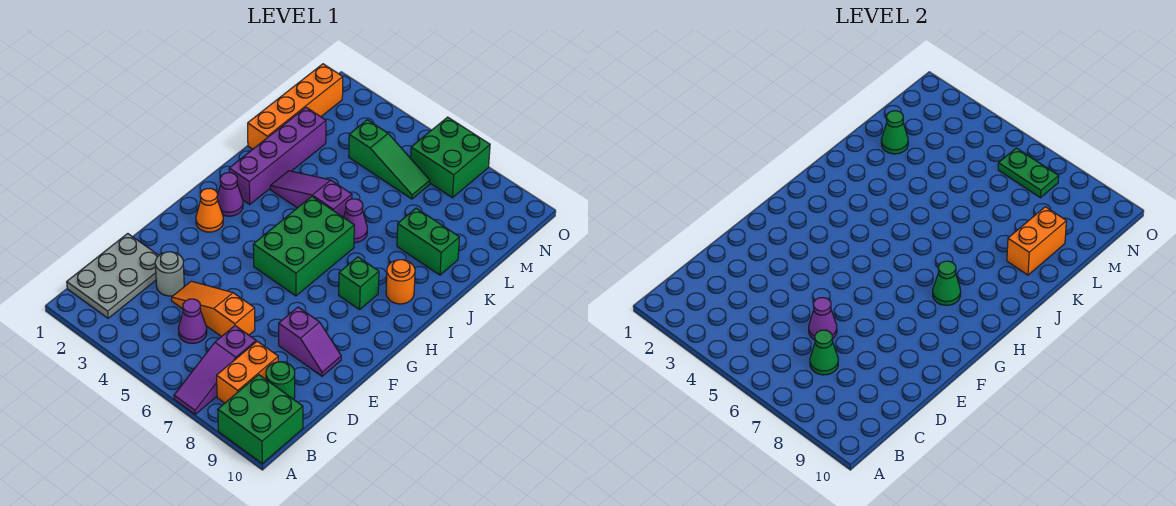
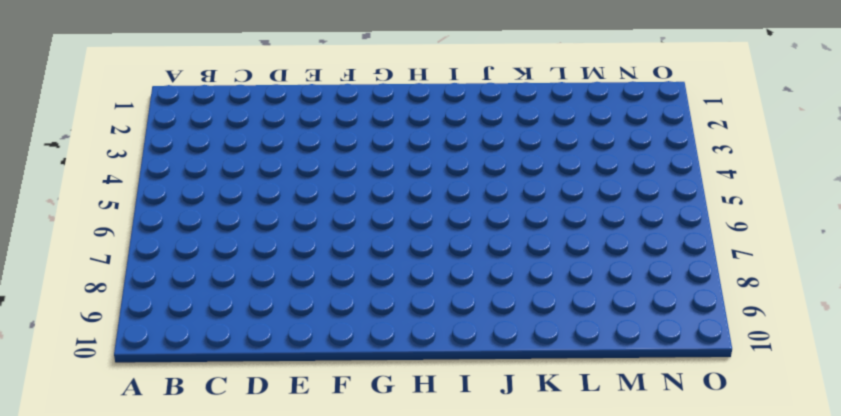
none -> purple 1x3 slope [174,326,256,414]
none -> green 2x2 brick [218,375,303,463]
none -> grey 2x3 plate [67,234,159,318]

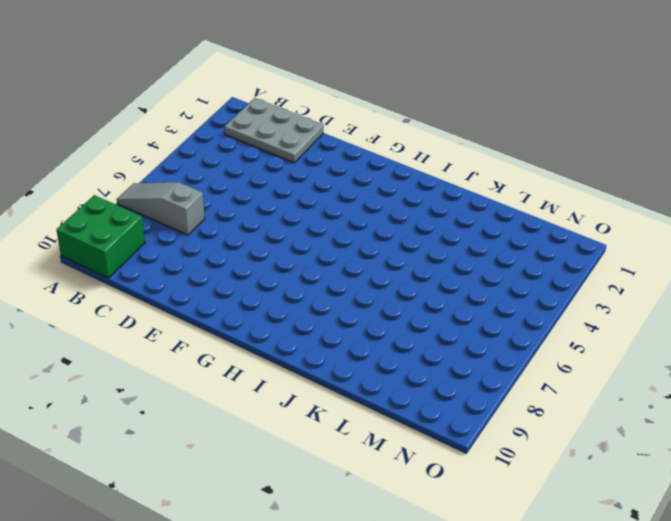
grey 1x3 slope [117,182,205,235] -> purple 1x3 slope [174,326,256,414]
none -> orange 1x2 brick [217,341,278,403]
none -> purple 1x1 cone [178,299,207,343]
none -> green 1x1 round brick [266,362,295,399]

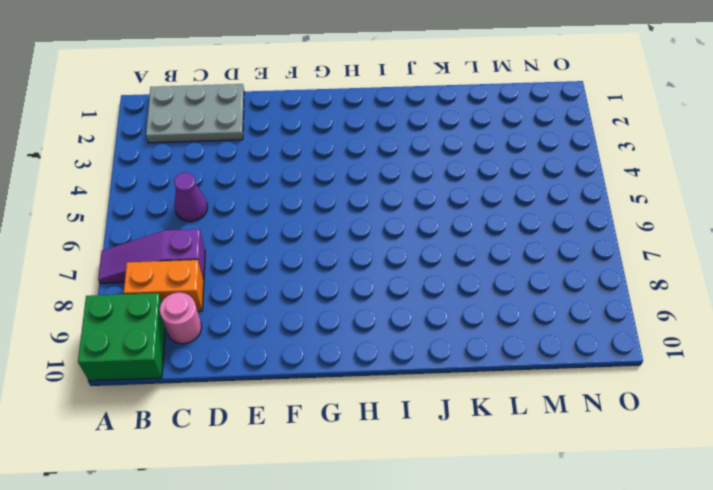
pink 1x1 round brick [160,292,202,344] -> green 1x1 round brick [266,362,295,399]
none -> grey 1x1 round brick [155,252,184,296]
none -> orange 1x3 slope [172,281,255,337]
none -> purple 1x2 slope [279,307,341,376]

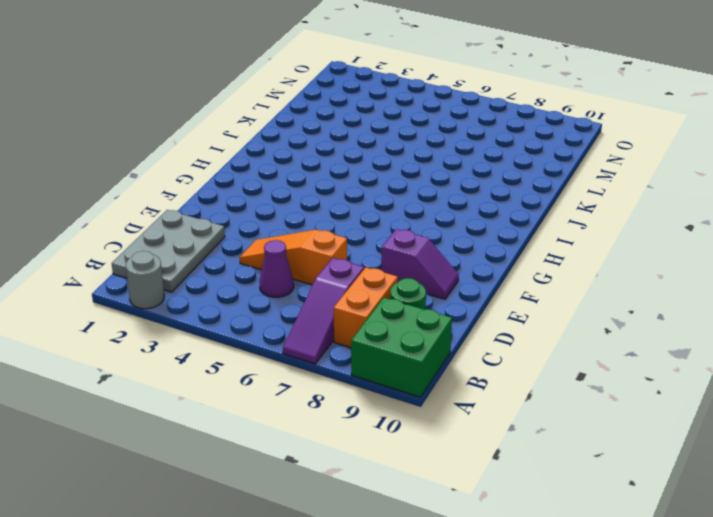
grey 1x1 round brick [126,251,164,309] -> grey 1x1 round brick moved to [155,252,184,296]
none -> orange 1x1 cone [196,188,223,232]
none -> green 2x3 brick [253,197,354,296]
none -> purple 1x1 cone [217,173,243,216]

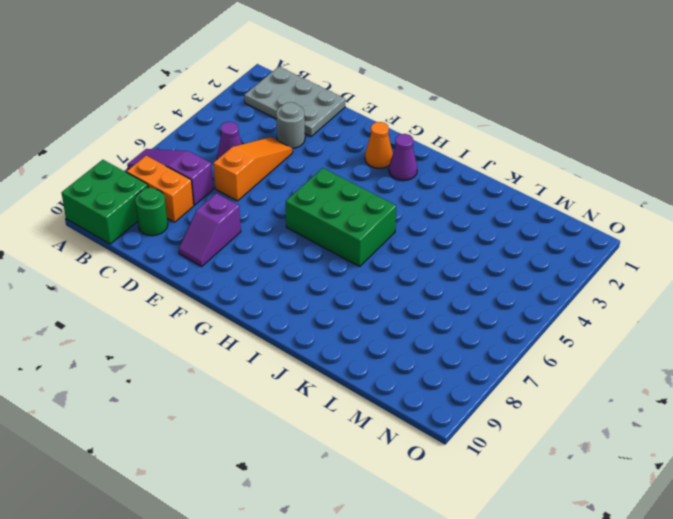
none -> green 1x1 brick [339,257,379,310]
none -> purple 1x4 brick [229,107,326,204]
none -> orange 1x1 round brick [386,260,415,304]

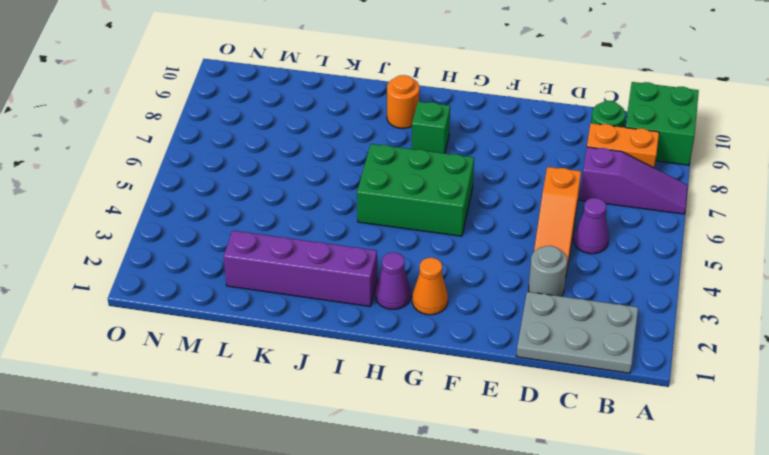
none -> purple 1x2 slope [279,307,341,376]
none -> purple 1x3 slope [270,171,352,217]
none -> purple 1x1 cone [343,199,367,243]

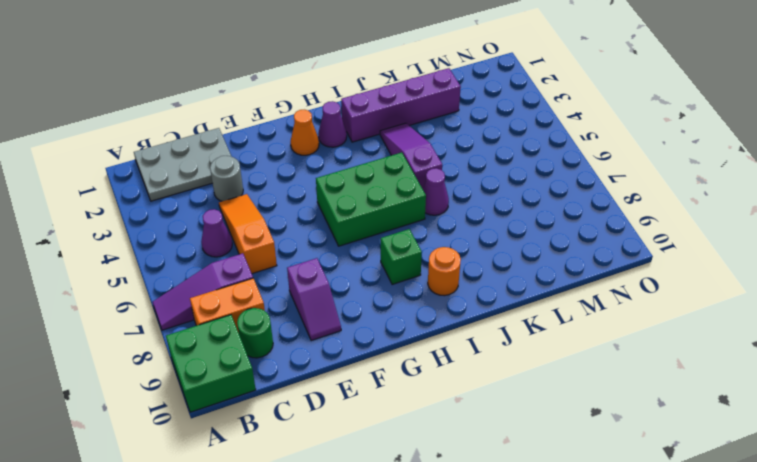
none -> orange 1x4 brick [248,64,343,149]
none -> green 1x2 brick [397,208,459,275]
none -> green 1x3 slope [349,120,430,199]

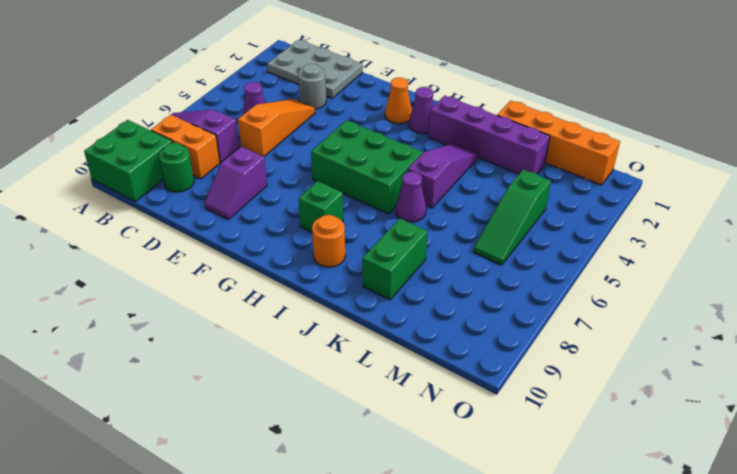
none -> green 2x2 brick [411,117,490,198]
none -> green 1x1 cone [810,330,838,375]
none -> purple 1x1 cone [809,298,837,340]

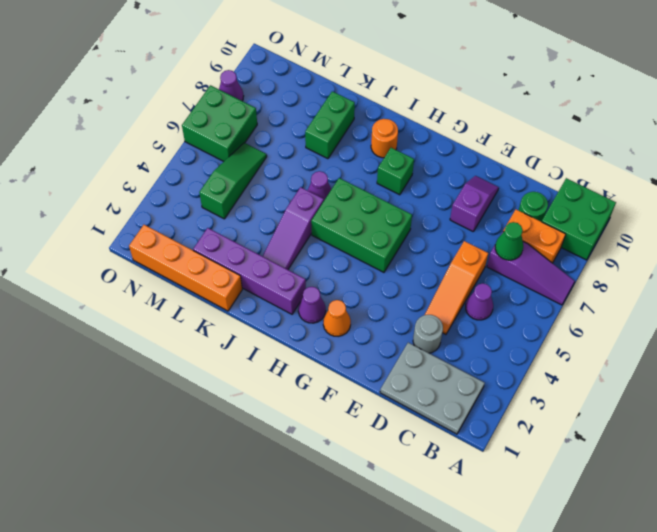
purple 1x1 cone [219,70,244,101] -> purple 1x1 cone moved to [809,298,837,340]
none -> green 1x1 cone [933,261,961,305]
none -> orange 1x2 brick [1007,207,1066,275]
none -> green 1x1 cone [881,111,908,154]

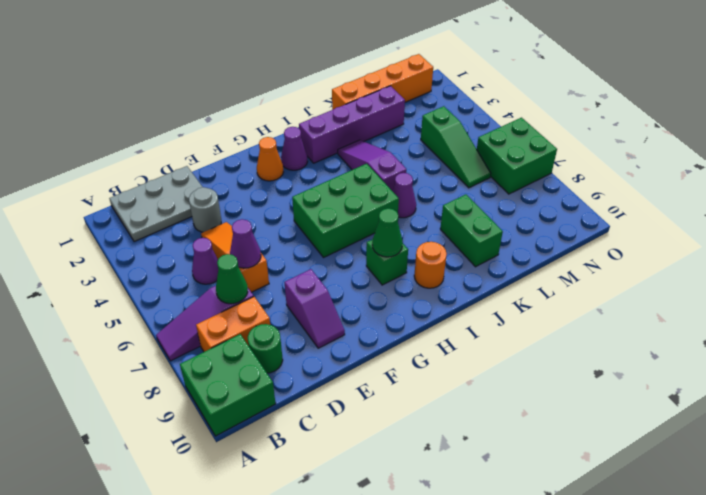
none -> orange 1x2 brick [1007,207,1066,275]
none -> green 1x1 cone [881,111,908,154]
none -> green 1x2 plate [998,148,1059,198]

